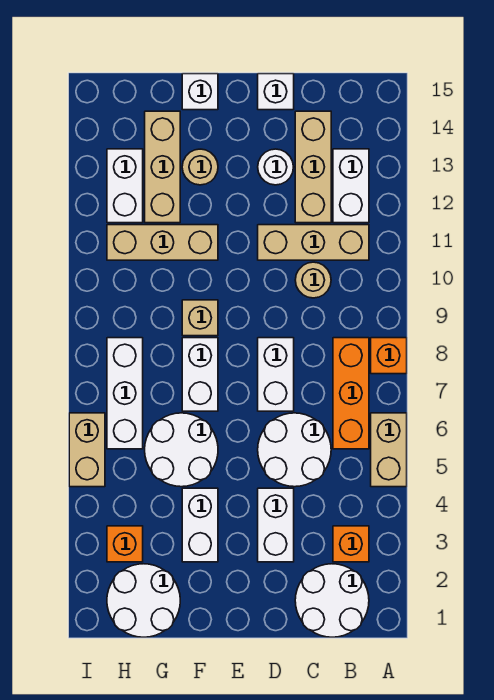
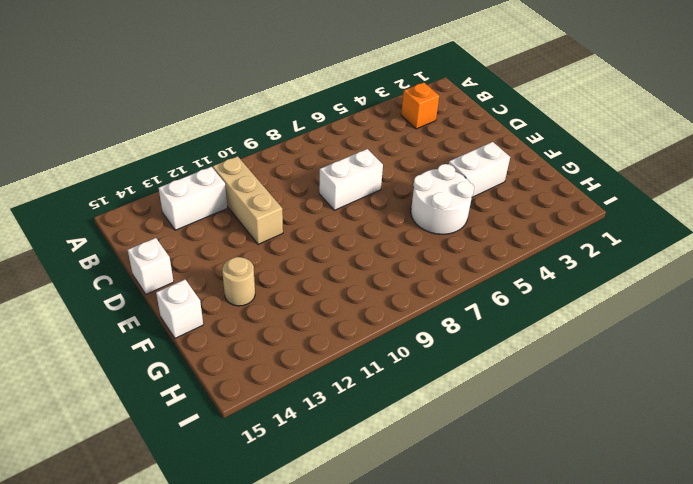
none -> tan 1x2 brick [371,413,407,487]
none -> orange 1x1 brick [371,338,407,374]
none -> white 2x2 round brick [295,564,369,637]

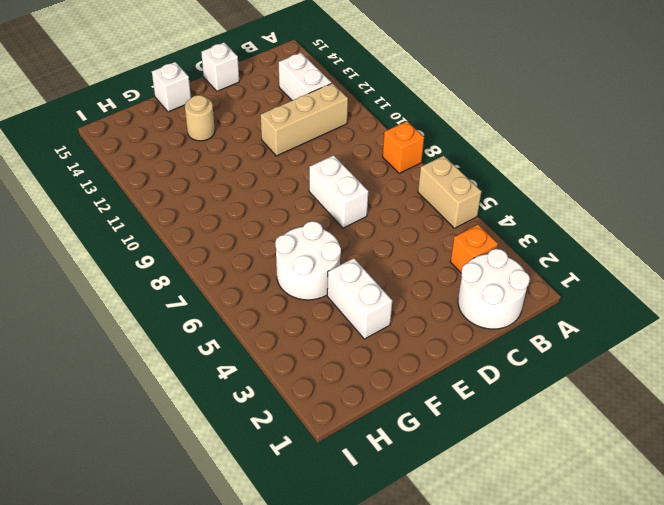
none -> orange 1x3 brick [333,338,369,449]
none -> white 2x2 round brick [258,413,331,487]
none -> tan 1x1 round brick [295,262,331,298]

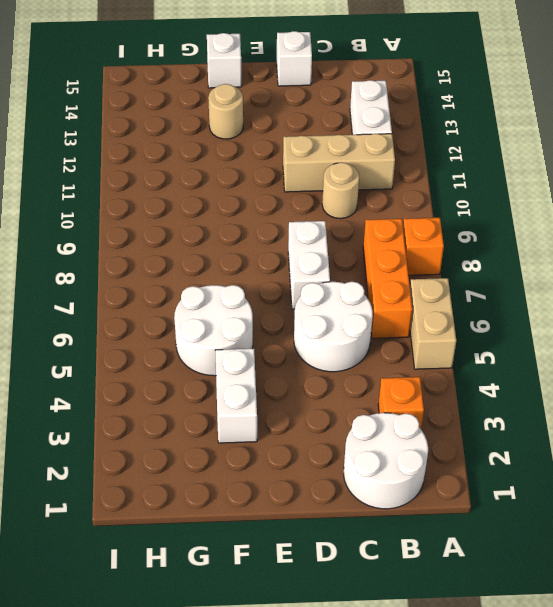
none -> tan 1x3 brick [295,111,331,223]
none -> white 1x2 brick [258,488,294,562]
none -> white 1x1 round brick [258,149,293,185]

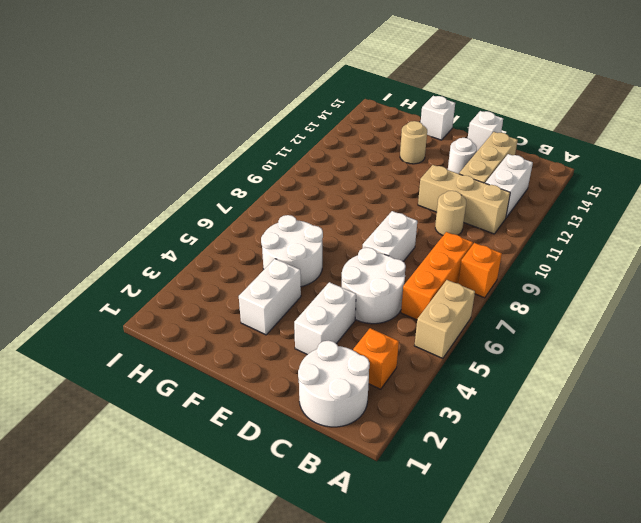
none -> white 1x2 brick [182,338,218,411]
none -> tan 1x1 brick [182,300,218,336]
none -> tan 1x3 brick [107,225,218,260]

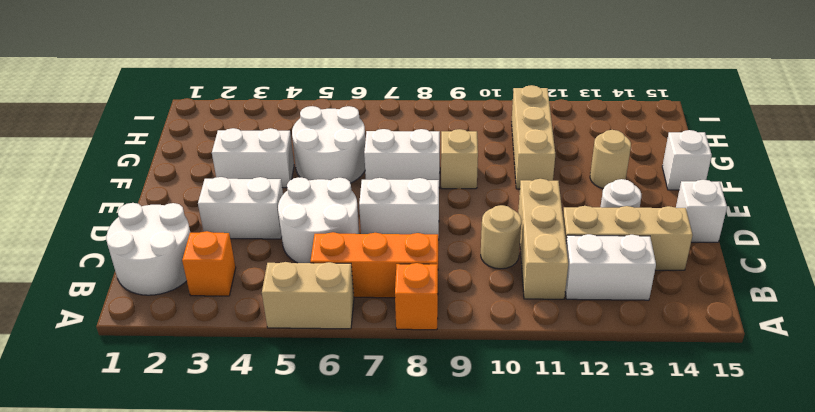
none -> white 2x2 round brick [107,564,180,637]
none -> tan 1x3 brick [145,111,180,223]
none -> orange 1x1 brick [107,526,143,562]

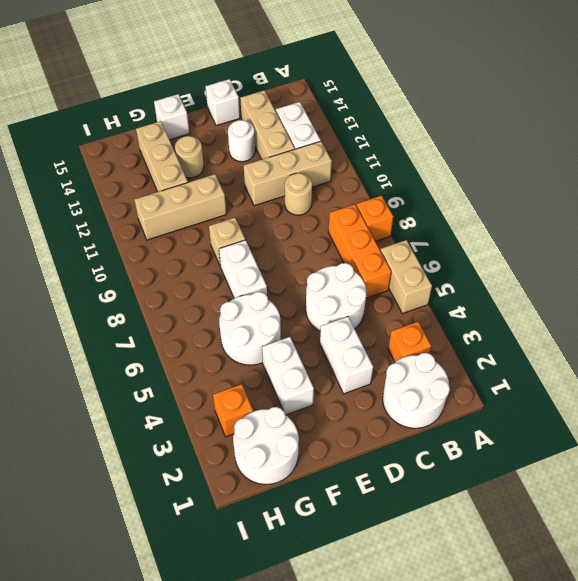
none -> white 1x2 brick [258,338,294,411]
none -> white 1x3 brick [107,338,143,449]
none -> white 1x2 brick [107,149,143,223]

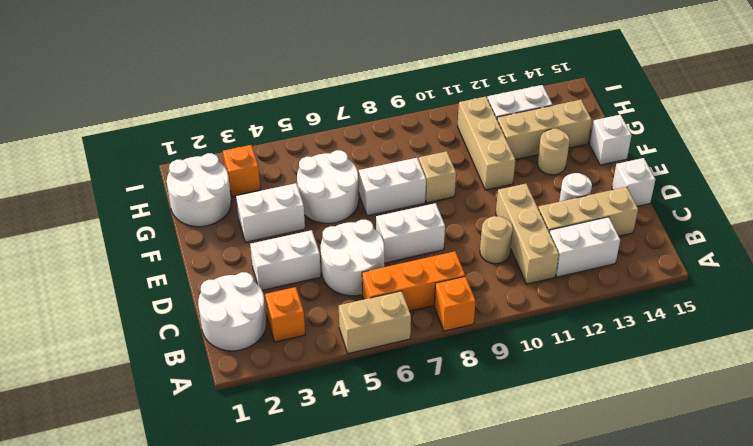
none -> white 1x3 brick [107,338,143,449]
none -> tan 1x2 brick [69,413,105,487]

